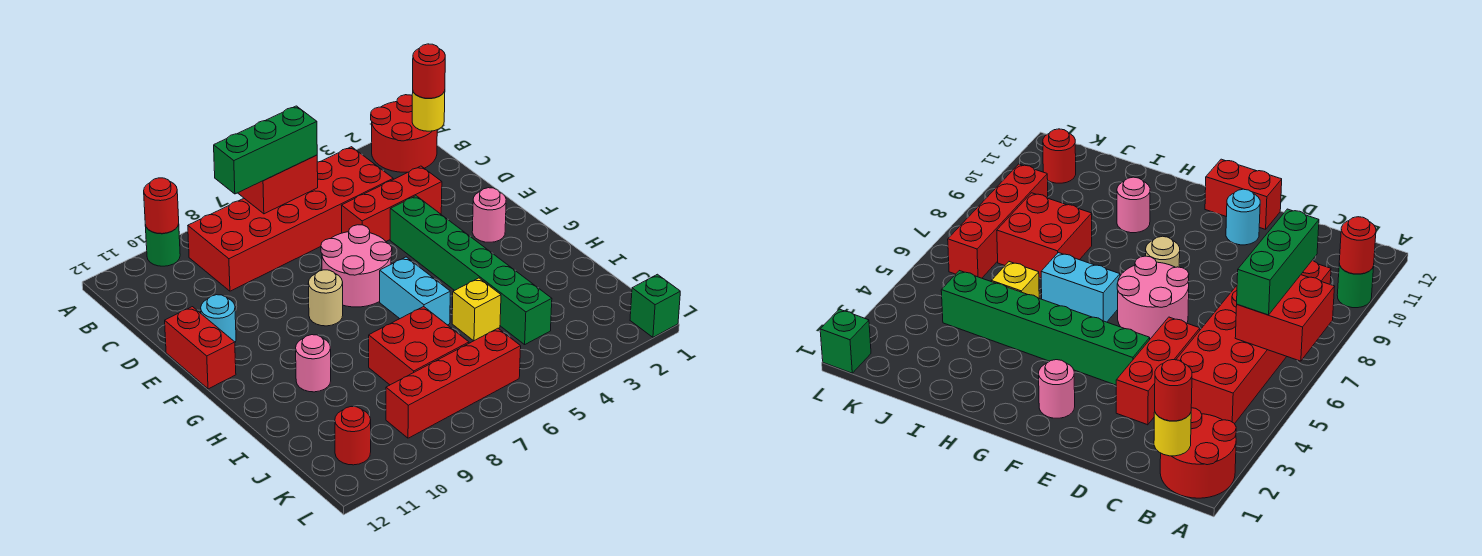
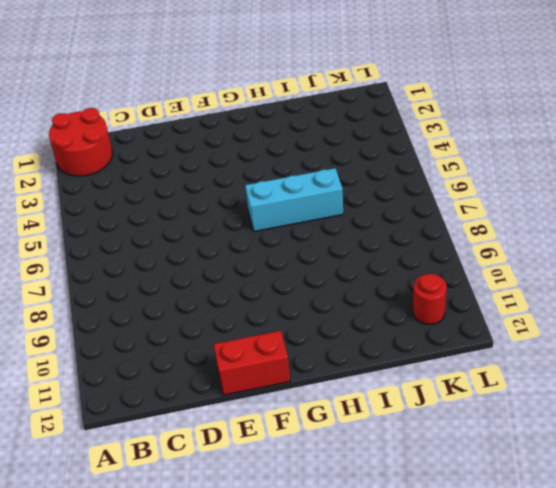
cyan 1x3 brick [245,168,343,232] -> cyan 1x2 brick [380,257,450,325]
none -> green 1x1 round brick [145,224,180,266]
none -> red 2x6 brick [188,147,393,291]
none -> red 1x3 brick [341,166,442,241]

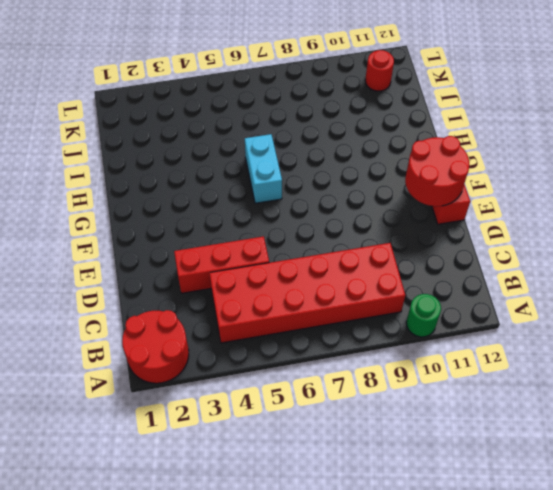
red 2x2 round brick [405,136,469,206] -> none
none -> green 1x6 brick [390,196,552,344]
none -> pink 2x2 round brick [321,225,392,307]
none -> cyan 1x1 round brick [201,295,236,343]

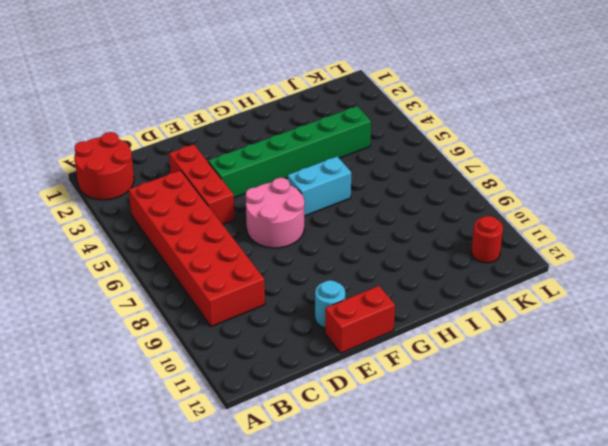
none -> green 1x1 round brick [145,224,180,266]
none -> pink 1x1 round brick [472,188,506,242]
none -> tan 1x1 round brick [308,270,343,326]

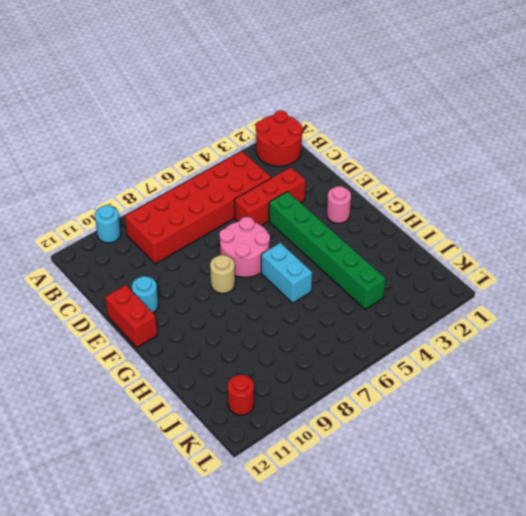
cyan 1x1 round brick [95,205,121,243] -> green 1x1 round brick [145,224,180,266]
none -> pink 1x1 round brick [296,335,331,392]
none -> yellow 1x1 brick [452,278,501,341]
none -> red 2x2 brick [369,307,469,385]

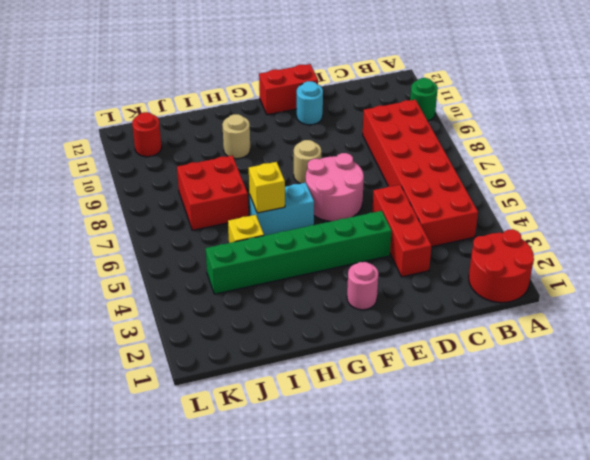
yellow 1x1 brick [249,162,285,213] -> none
tan 1x1 round brick [222,114,250,159] -> pink 1x1 round brick [296,335,331,392]
none -> red 1x4 brick [386,328,521,438]
none -> green 1x1 brick [630,274,680,337]
none -> red 2x2 brick [238,155,318,214]

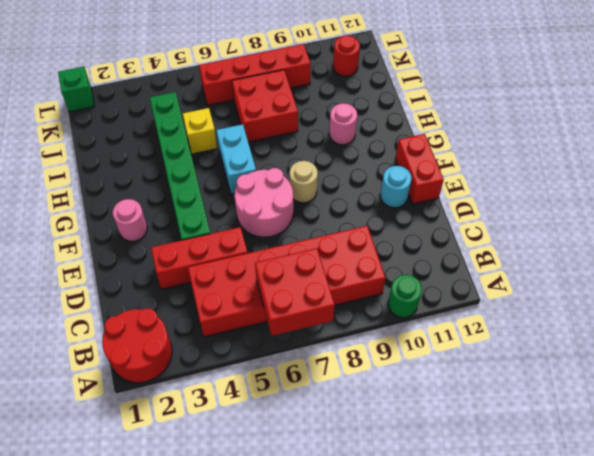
none -> red 1x1 round brick [144,178,179,234]
none -> yellow 1x1 round brick [412,91,445,131]
none -> red 1x1 round brick [413,44,445,98]

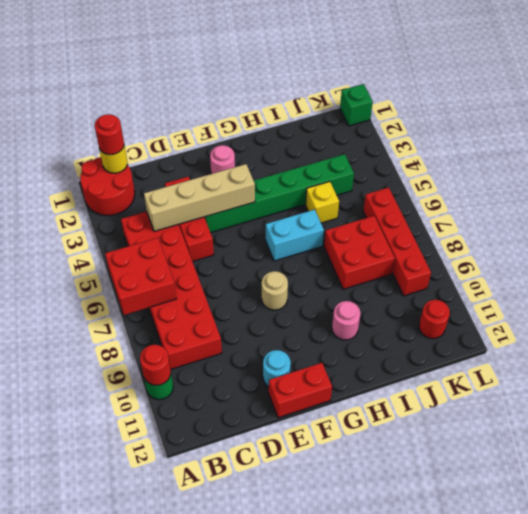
tan 1x4 brick [144,164,255,231] -> none
none -> pink 2x2 round brick [321,225,392,307]
none -> green 1x3 brick [214,106,317,194]

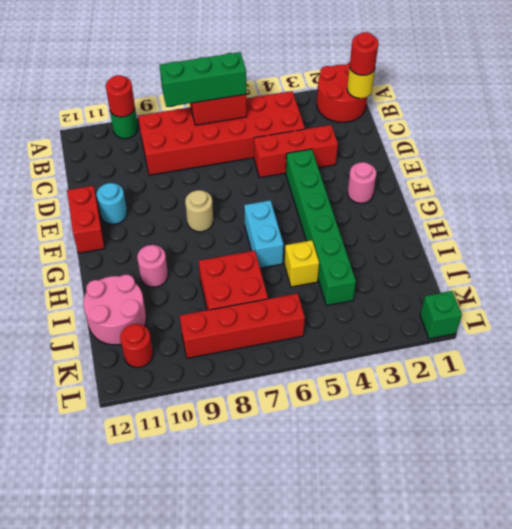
pink 2x2 round brick [83,275,146,345] -> pink 2x2 round brick moved to [321,225,392,307]

